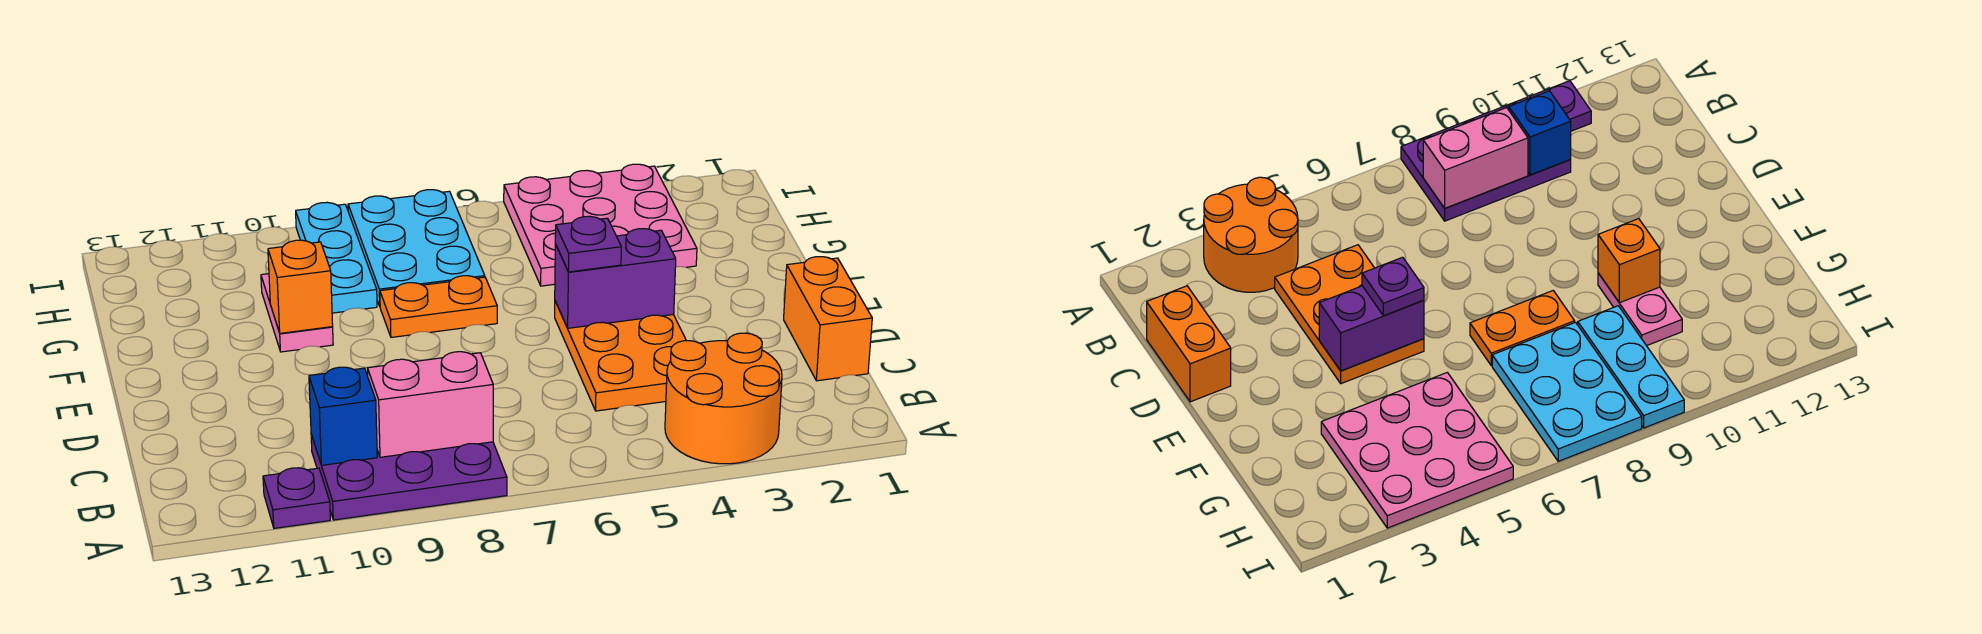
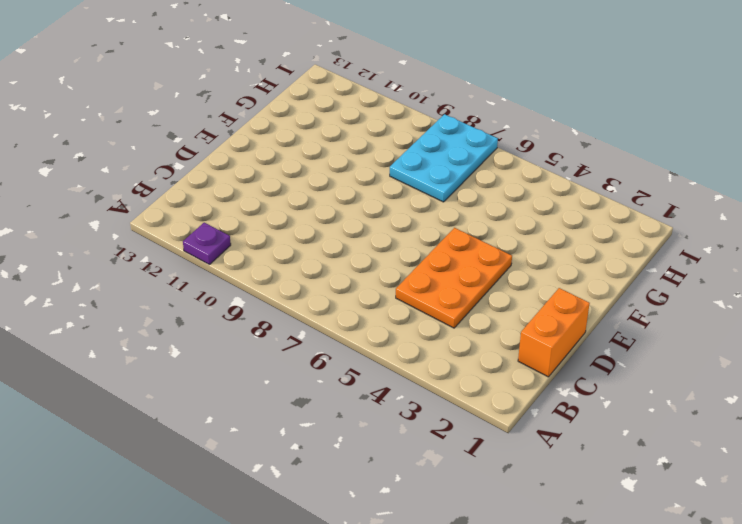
none -> orange 2x2 round brick [665,333,782,464]
none -> purple 2x3 plate [311,435,507,520]
none -> orange 1x2 plate [380,276,497,337]

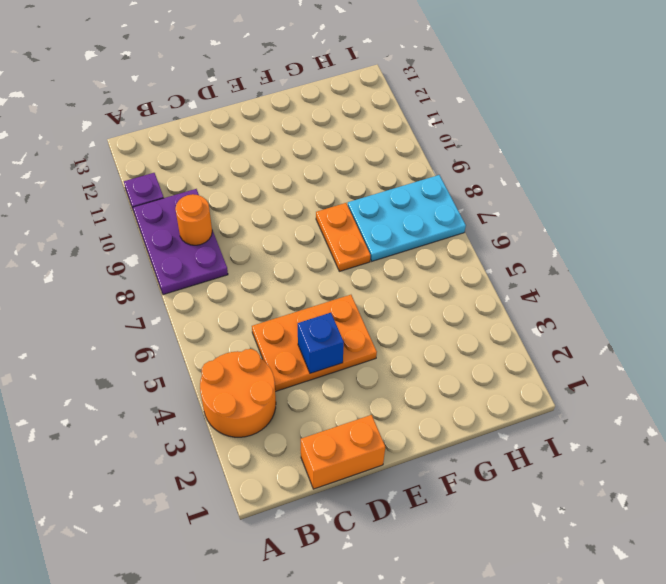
orange 1x1 round brick [175,194,212,245] -> pink 1x2 brick [367,352,493,457]
blue 1x1 brick [297,313,344,373] -> blue 1x1 brick moved to [309,367,377,465]
none -> pink 1x2 plate [261,274,333,352]
none -> pink 3x3 plate [504,164,697,286]
none -> cyan 1x3 plate [296,202,377,313]

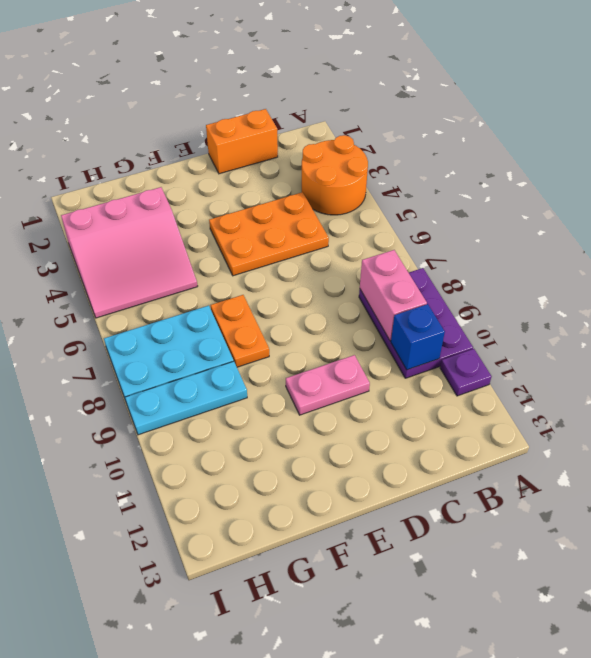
pink 1x2 plate [286,355,370,415] -> pink 1x2 plate moved to [261,274,333,352]
pink 3x3 slope [61,187,198,318] -> pink 3x3 plate [504,164,697,286]
none -> purple 1x2 brick [555,229,676,328]
none -> orange 1x1 brick [268,240,333,333]
none -> purple 1x1 plate [555,216,621,272]

